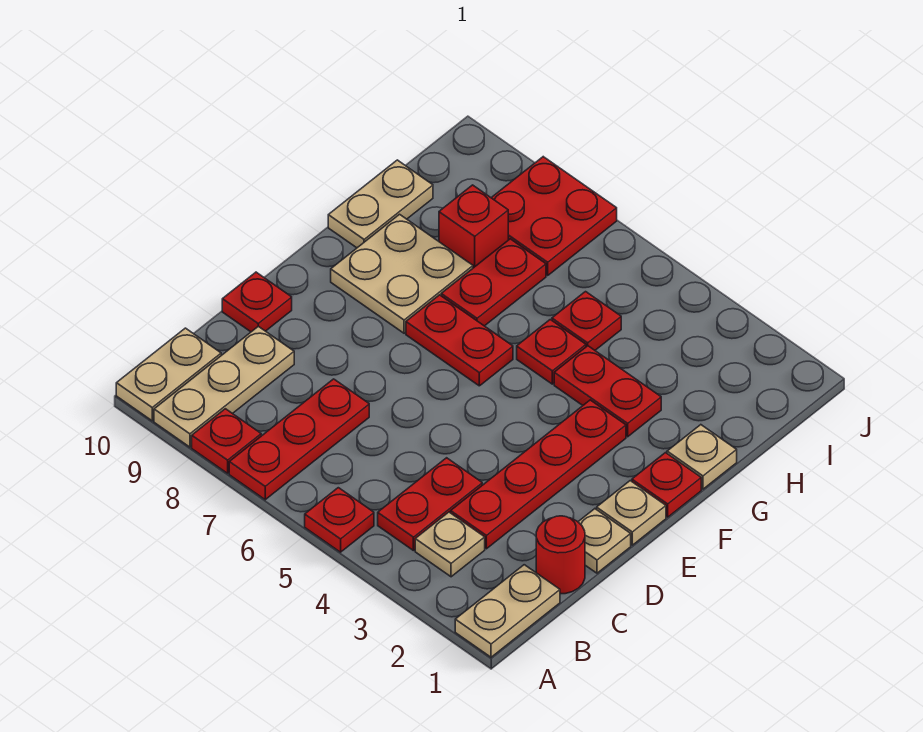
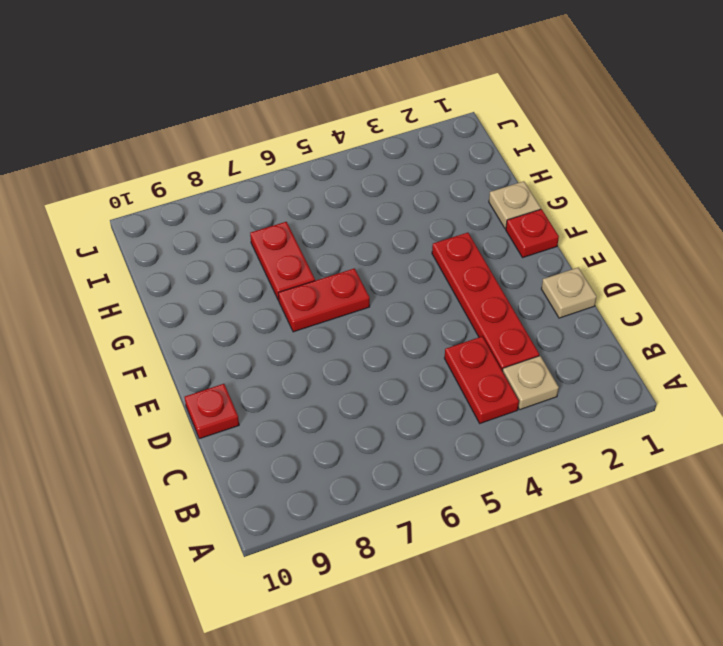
none -> tan 1x2 plate [455,565,560,657]
none -> red 1x1 plate [305,488,374,552]
none -> red 1x3 plate [229,379,369,500]

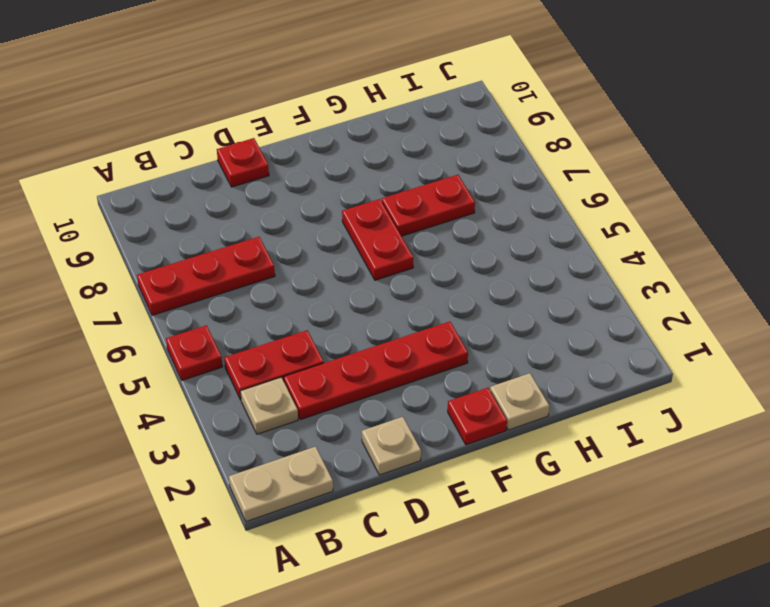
none -> red 1x1 plate [192,409,261,473]
none -> tan 1x3 plate [154,326,294,447]
none -> tan 1x2 plate [116,328,221,421]

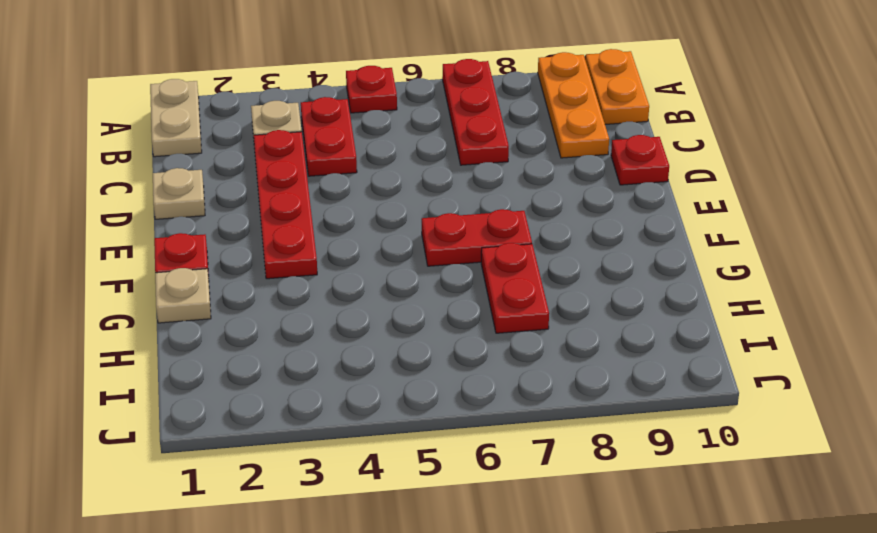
orange 1x3 plate [538,52,609,158] -> tan 1x3 plate [154,326,294,447]
orange 1x2 plate [586,49,649,124] -> tan 1x2 plate [116,328,221,421]
none -> red 1x1 plate [192,409,261,473]
none -> red 1x1 round brick [536,516,585,594]
none -> tan 1x1 plate [597,481,666,545]

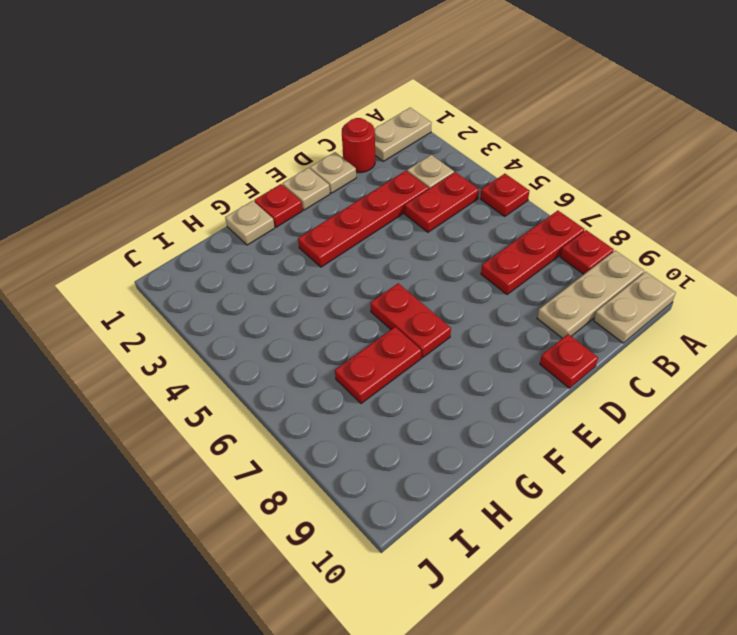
none -> tan 2x2 plate [331,214,473,333]
none -> red 1x2 plate [554,346,661,437]
none -> red 1x1 plate [517,320,586,384]

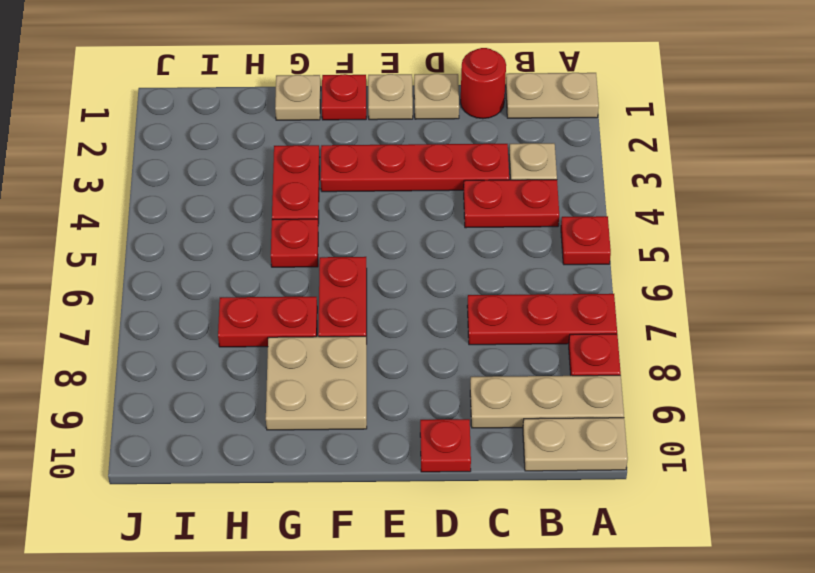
none -> tan 1x2 plate [328,160,433,248]
none -> red 1x1 plate [552,292,621,350]
none -> red 1x1 brick [439,185,508,268]

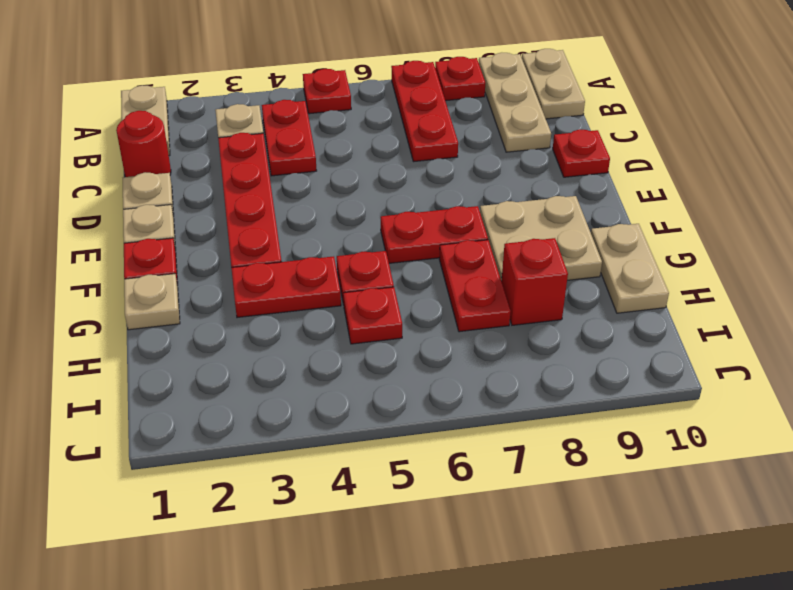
none -> red 2x2 plate [491,157,617,275]

